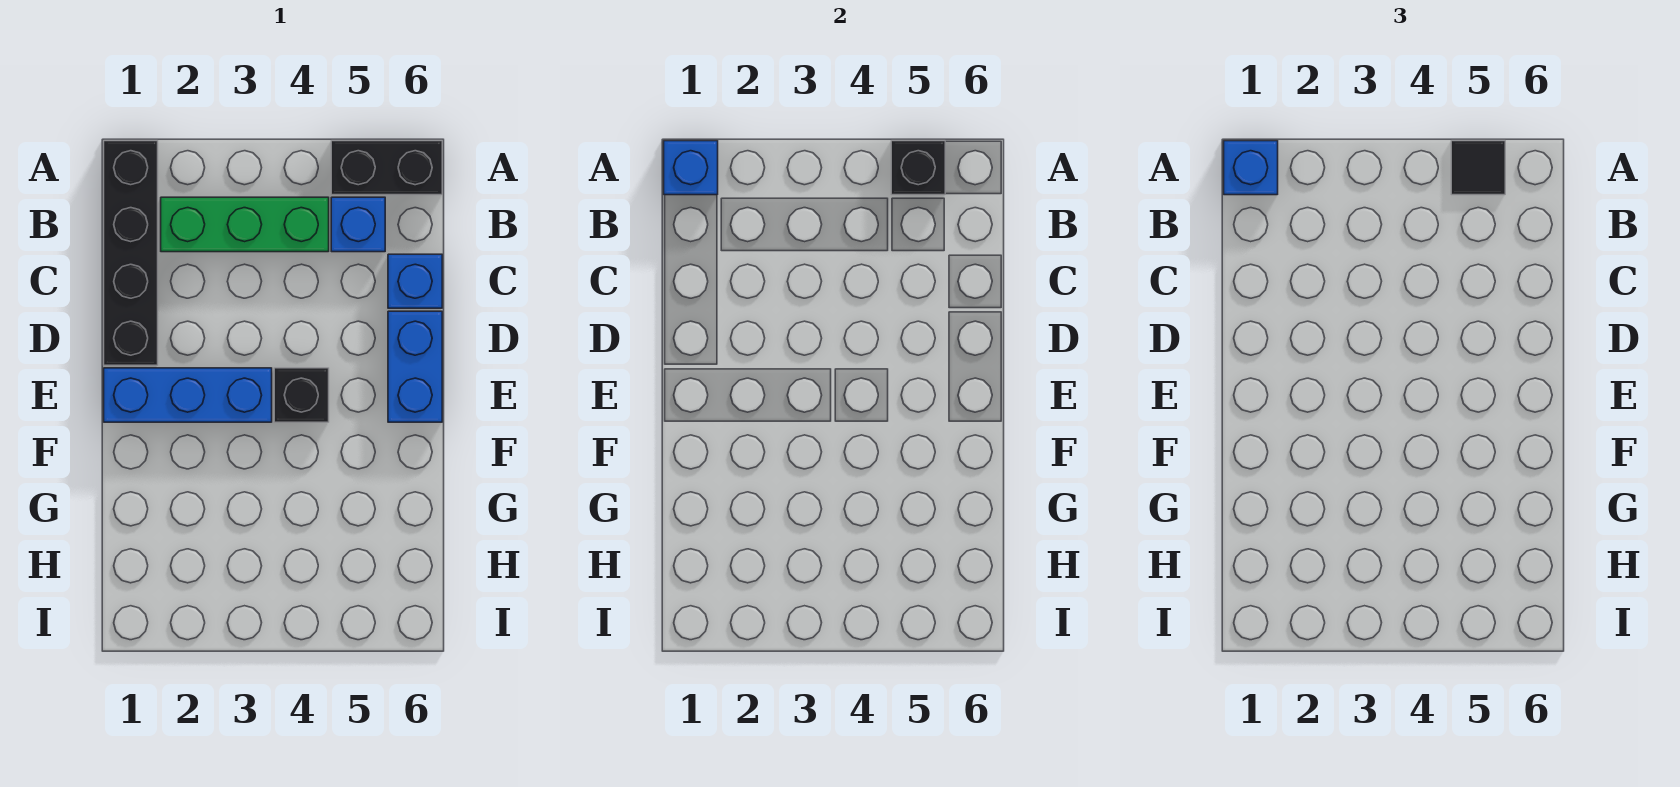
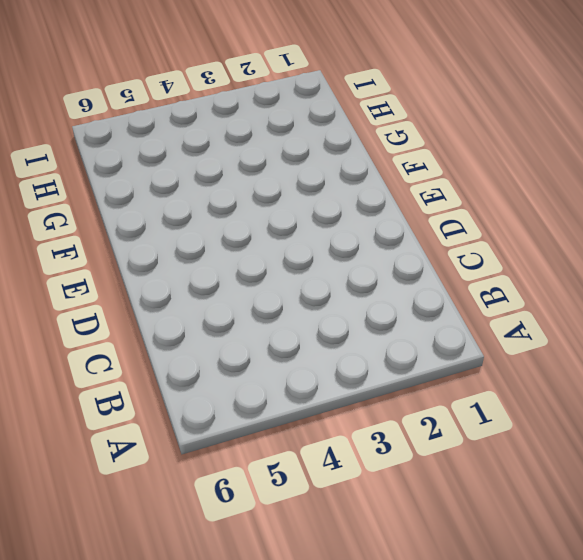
none -> black 1x4 brick [104,141,158,365]
none -> black 1x2 brick [331,141,442,195]
none -> green 1x3 brick [161,197,329,252]

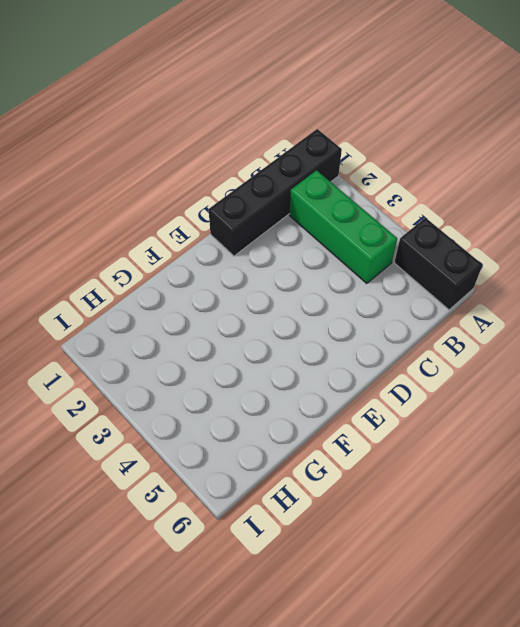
none -> blue 1x1 brick [331,197,385,252]
none -> blue 1x1 brick [388,254,442,308]
none -> blue 1x2 brick [388,311,442,422]

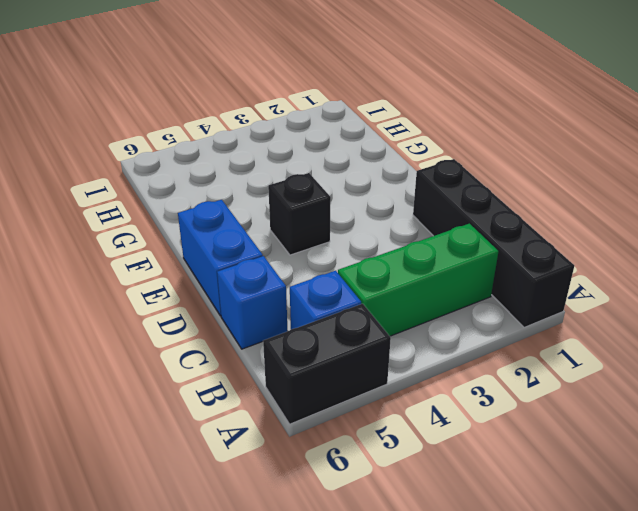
none -> blue 1x3 brick [104,368,272,422]
none -> blue 1x1 brick [664,141,718,195]
none -> black 1x1 brick [891,141,945,195]

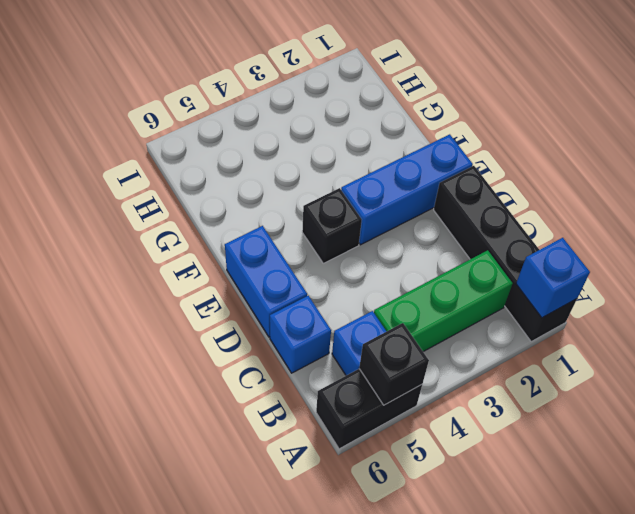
none -> blue 1x1 brick [1224,141,1278,195]
none -> black 1x1 tile [1451,141,1505,195]

